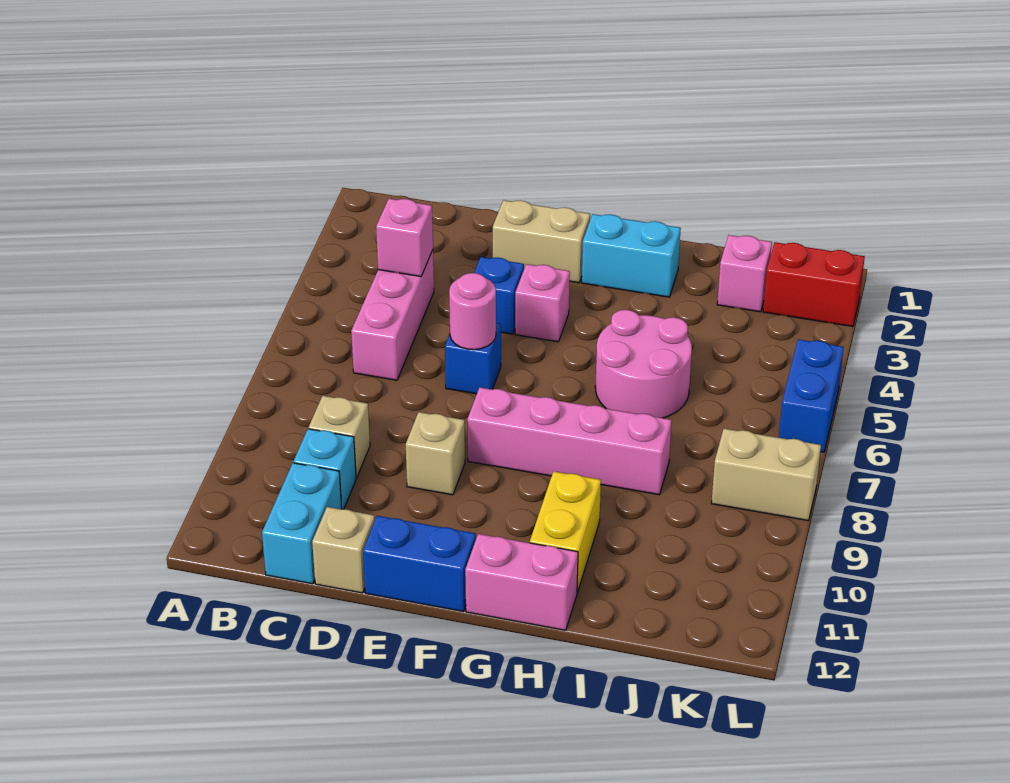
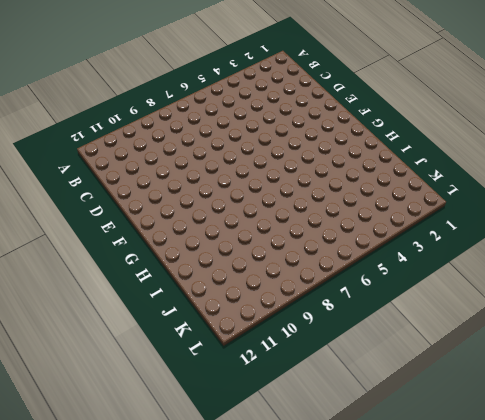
none -> pink 1x3 brick [351,250,434,380]
none -> tan 1x1 brick [309,396,370,478]
none -> cyan 1x1 brick [293,429,356,509]

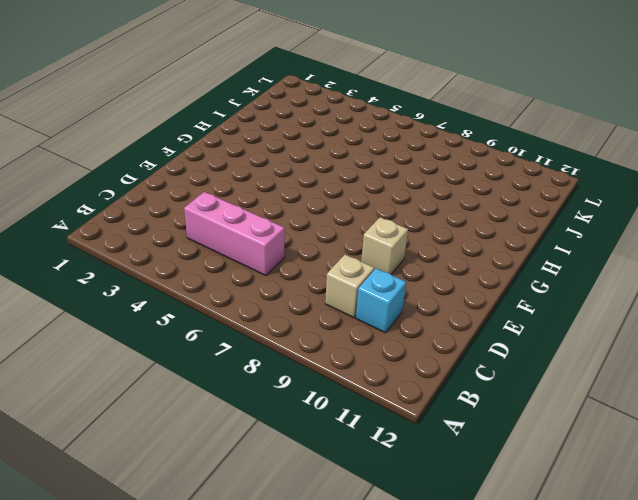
none -> cyan 1x2 brick [262,463,342,584]
none -> tan 1x1 brick [312,507,375,593]
none -> tan 1x2 brick [493,200,590,283]

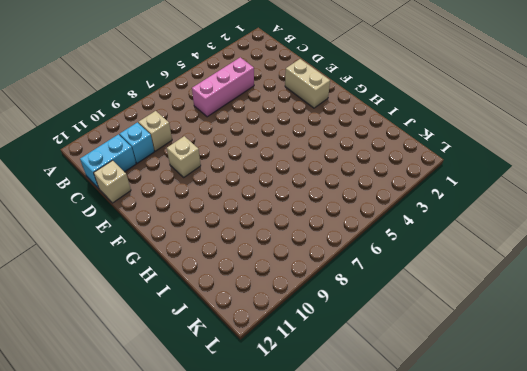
none -> blue 1x1 brick [474,257,524,334]
none -> blue 1x1 brick [445,323,501,394]
none -> blue 1x2 brick [363,516,476,611]

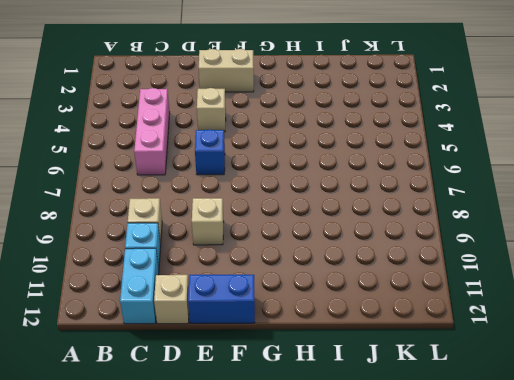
tan 1x1 brick [197,88,226,132] -> blue 1x1 brick [474,257,524,334]
none -> pink 1x1 brick [515,264,570,342]
none -> pink 1x4 brick [467,387,672,495]
none -> cyan 1x2 brick [582,214,681,297]

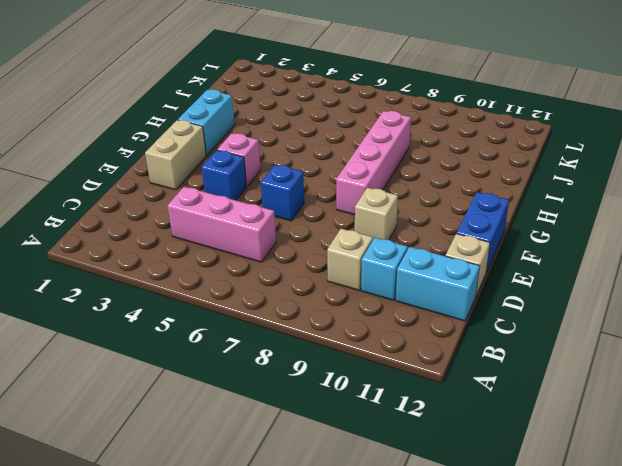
none -> pink 1x2 brick [465,534,578,630]
none -> pink 2x2 round brick [595,310,692,418]
none -> yellow 1x2 brick [530,471,601,593]

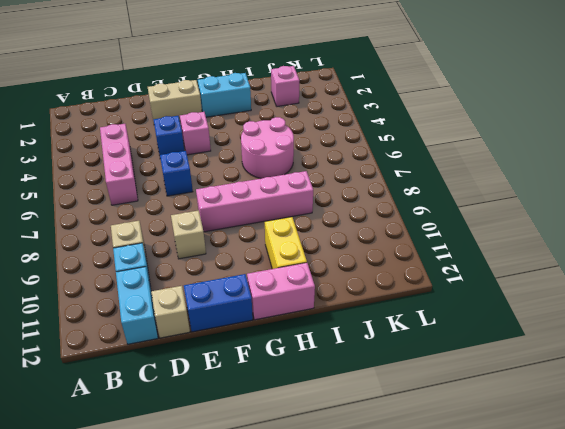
none -> red 1x2 brick [763,242,865,327]
none -> tan 1x2 brick [711,429,821,521]
none -> blue 1x2 brick [779,339,844,452]

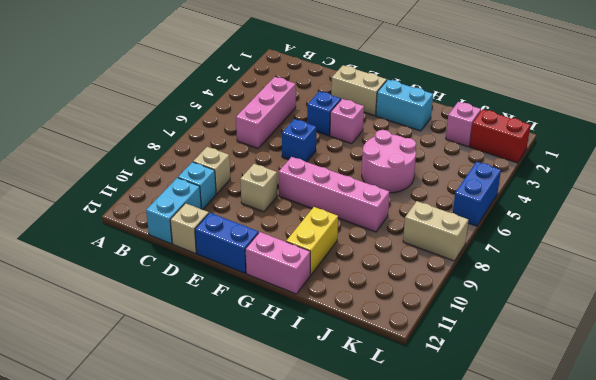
none -> pink 1x1 brick [376,199,433,277]
none -> pink 1x1 round brick [449,273,496,350]

